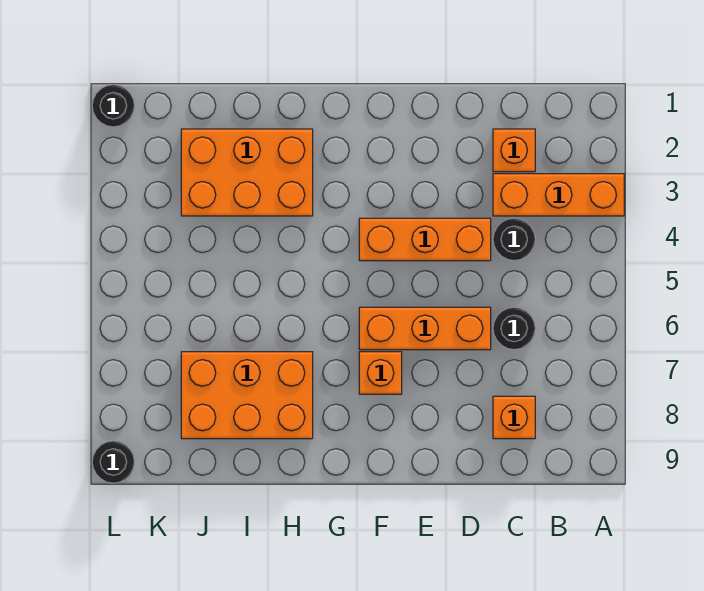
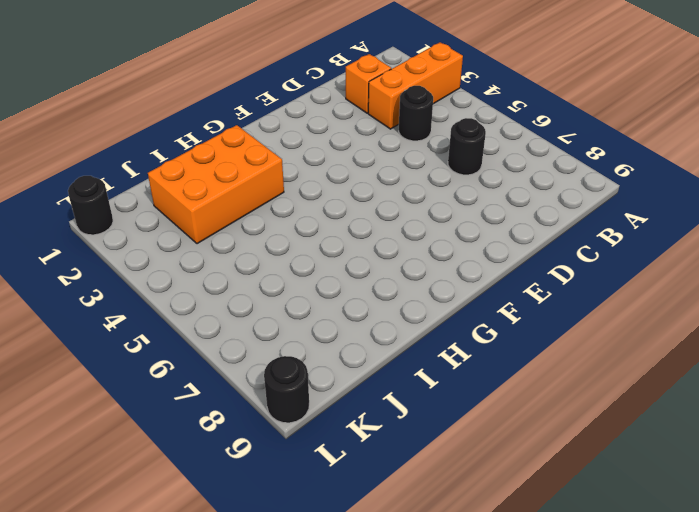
none -> orange 1x1 brick [493,396,535,439]
none -> orange 1x3 brick [359,218,491,261]
none -> orange 1x3 brick [359,307,491,350]

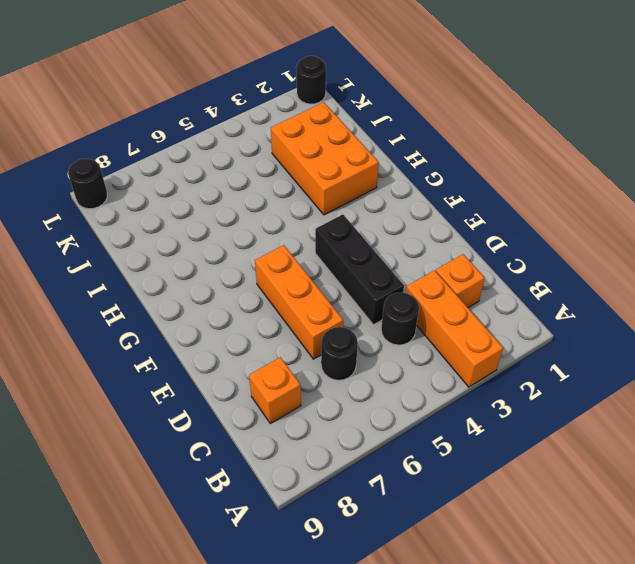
black 1x3 brick [315,214,404,325] -> orange 1x3 brick [359,218,491,261]
none -> orange 1x1 brick [359,352,402,394]
none -> orange 2x3 brick [181,352,313,439]

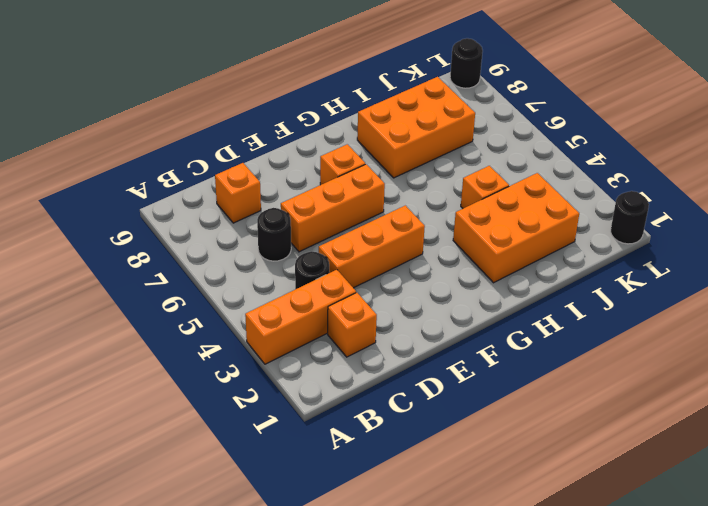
orange 1x1 brick [461,166,509,208] -> none

